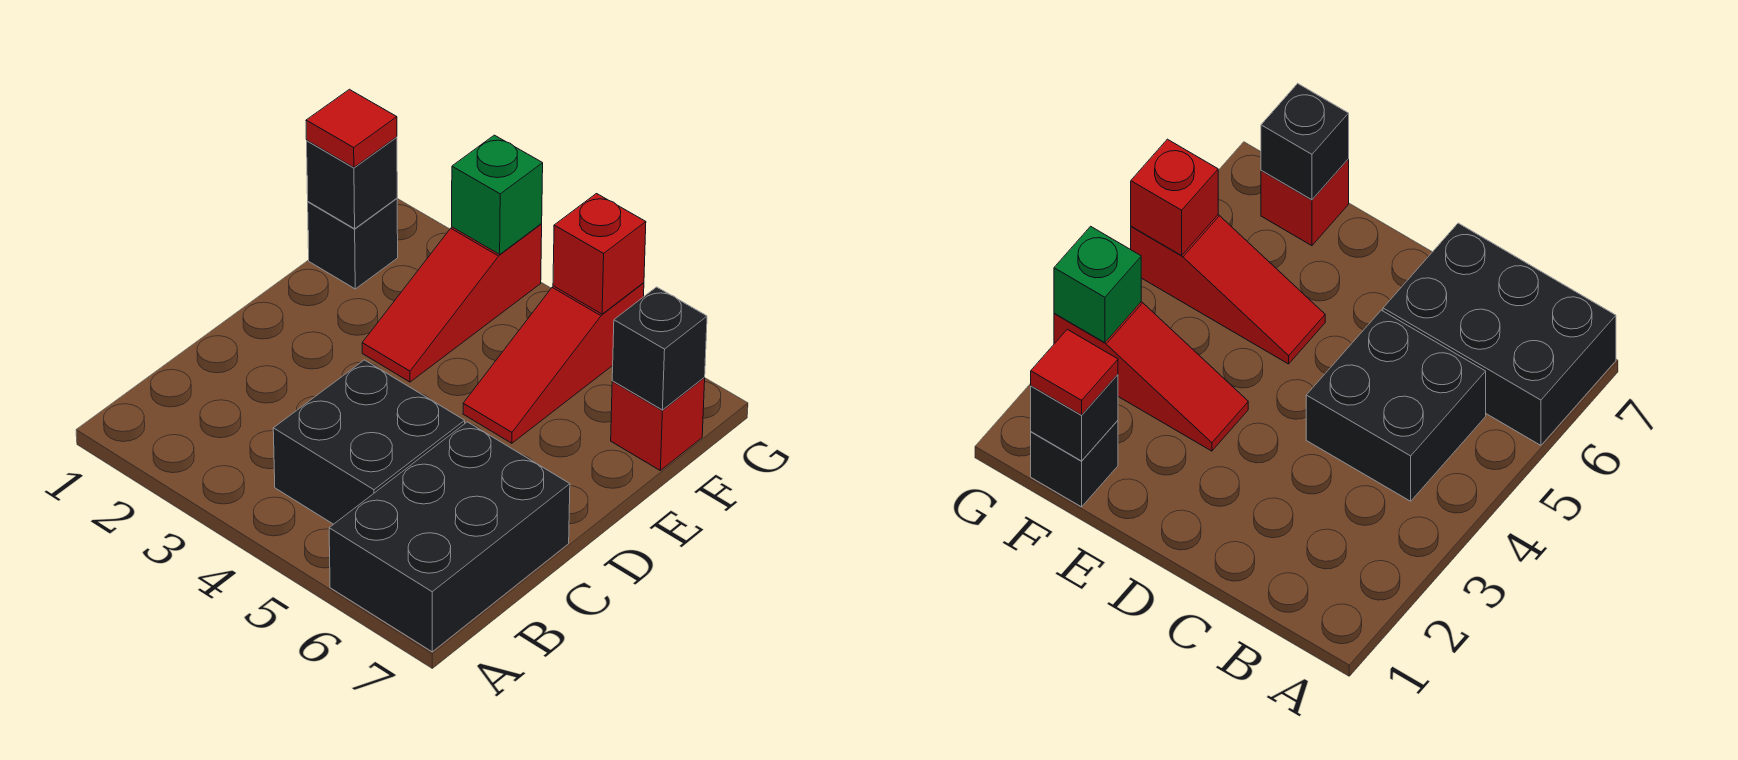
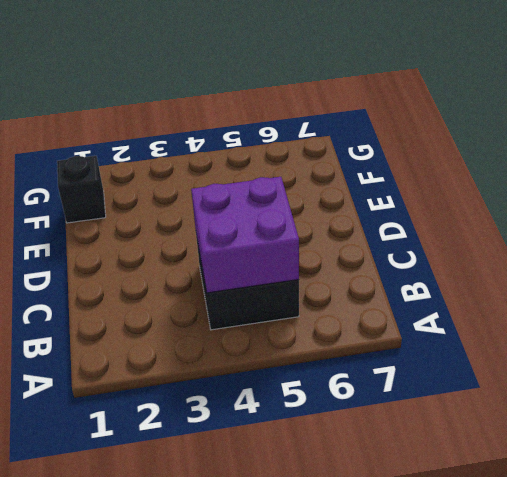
purple 2x2 brick [191,177,299,293] -> none
none -> black 2x3 brick [329,422,570,652]
none -> red 1x3 slope [362,224,542,382]

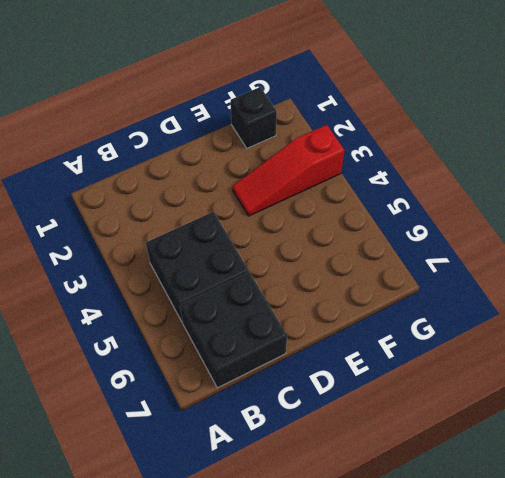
black 2x2 brick [180,272,287,388] -> black 2x3 brick [329,422,570,652]
none -> red 1x3 slope [463,283,644,443]
none -> red 1x1 brick [611,378,705,470]

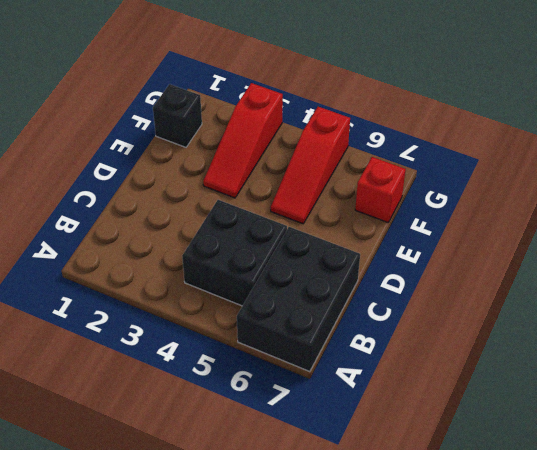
none -> black 1x1 brick [307,137,397,229]
none -> black 1x1 brick [612,287,707,410]

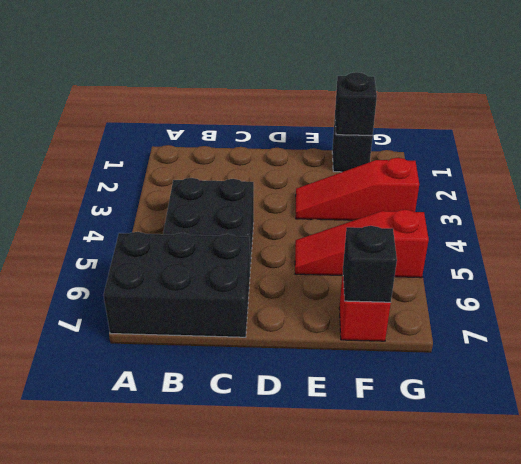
none -> green 1x1 brick [452,135,543,254]
none -> red 1x1 brick [553,194,646,314]

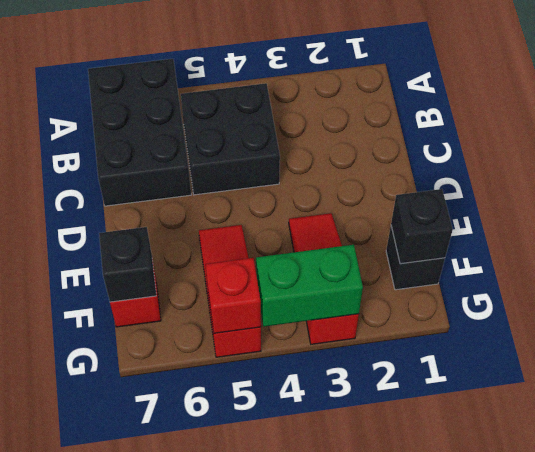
green 1x2 brick [256,245,363,327] -> green 1x1 brick [452,135,543,254]
none -> red 1x1 tile [306,89,397,167]

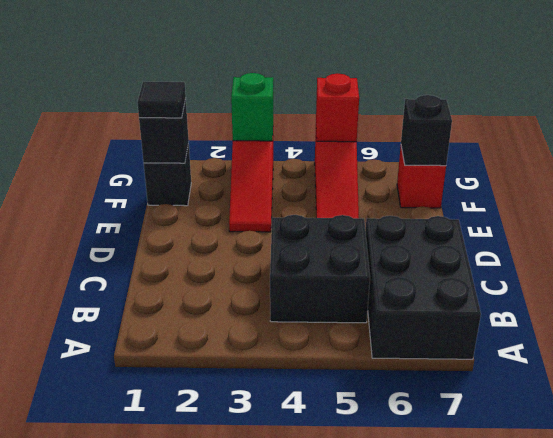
black 1x1 tile [137,82,186,118] -> red 1x1 tile [306,89,397,167]

